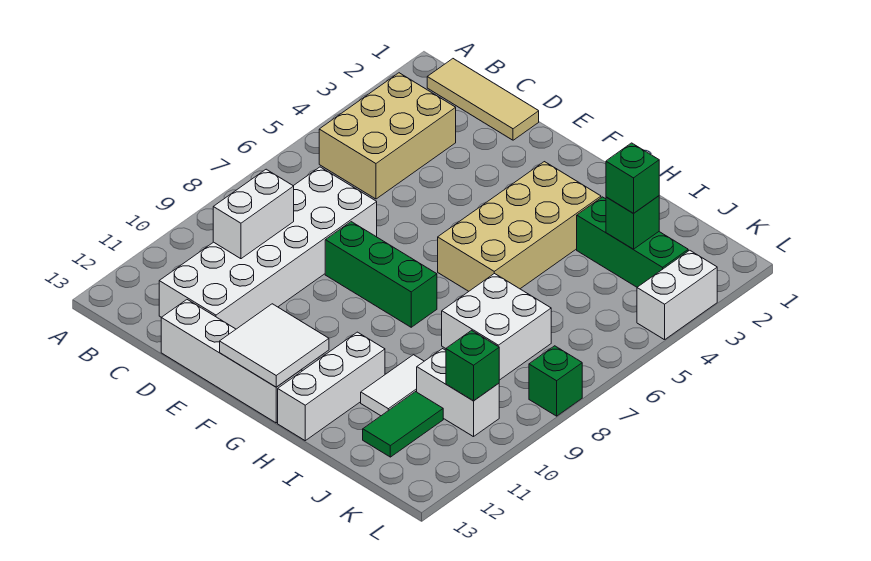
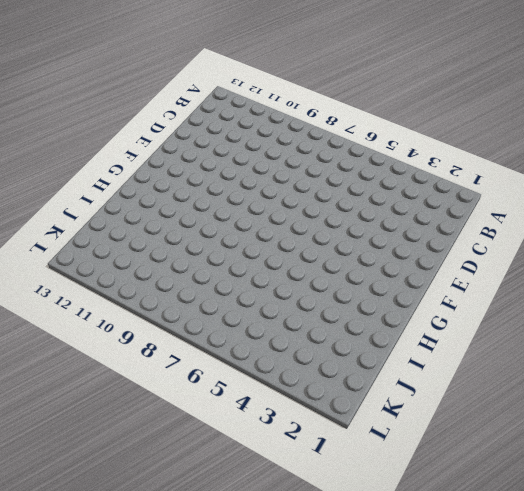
none -> tan 1x3 tile [427,59,539,140]
none -> tan 2x3 brick [319,73,456,199]
none -> white 2x6 brick [159,167,377,329]

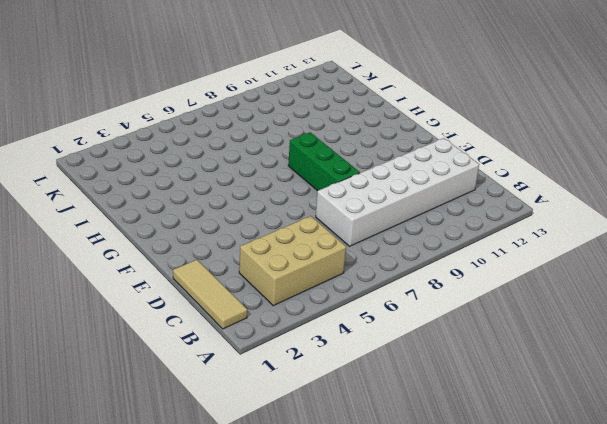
none -> white 1x4 brick [161,300,302,423]
none -> tan 2x4 brick [438,162,601,291]
none -> white 1x3 brick [278,332,385,441]

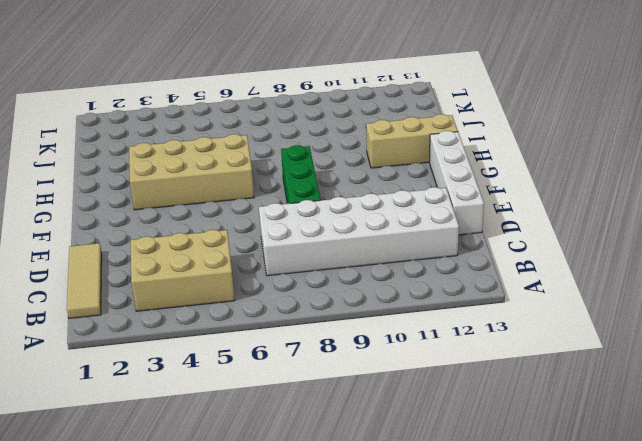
tan 1x3 brick [366,114,458,168] -> white 1x3 brick [278,332,385,441]
none -> green 1x3 brick [577,197,688,287]
none -> white 2x2 brick [442,273,551,380]
none -> white 1x2 tile [361,355,424,416]

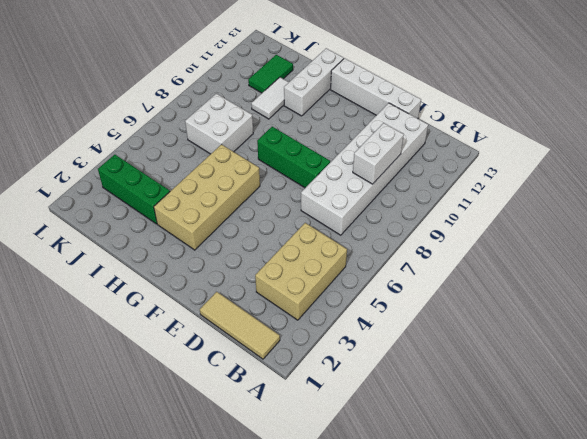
none -> white 1x2 brick [417,349,499,437]
none -> white 1x2 brick [637,250,717,340]
none -> green 1x1 brick [529,346,582,416]

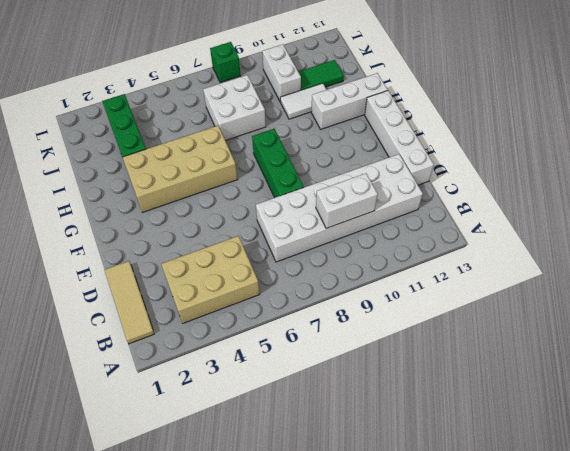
none -> white 1x2 brick [637,250,717,340]
none -> white 2x2 tile [220,304,329,387]
none -> green 1x1 brick [606,196,659,249]

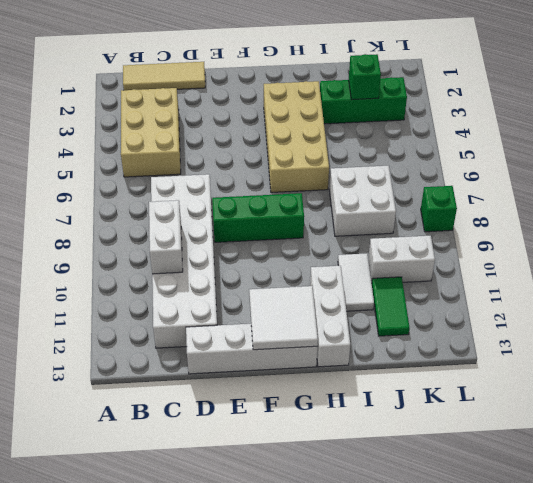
none -> white 1x2 brick [637,250,717,340]
none -> green 1x1 brick [446,330,499,401]
none -> green 1x1 brick [606,143,659,214]

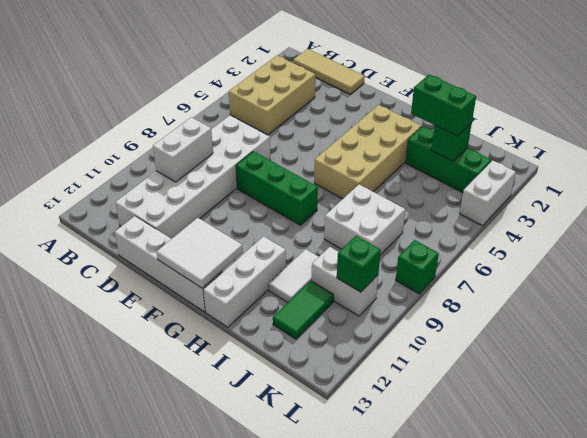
green 1x2 brick [411,75,476,136] -> green 1x1 brick [606,143,659,214]

